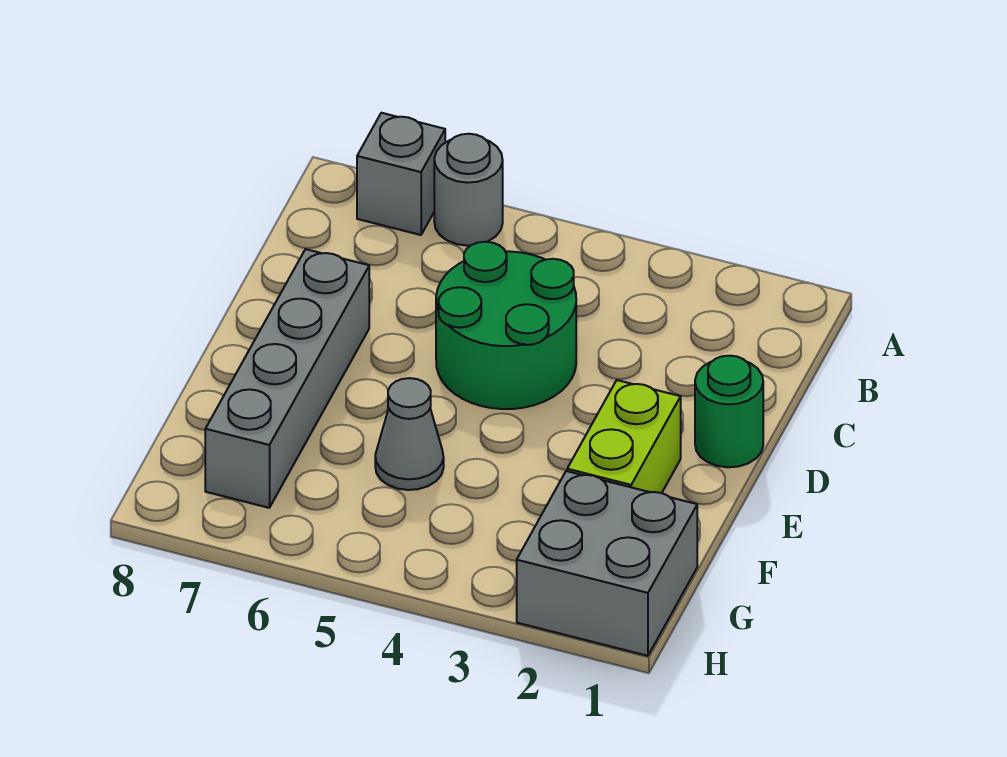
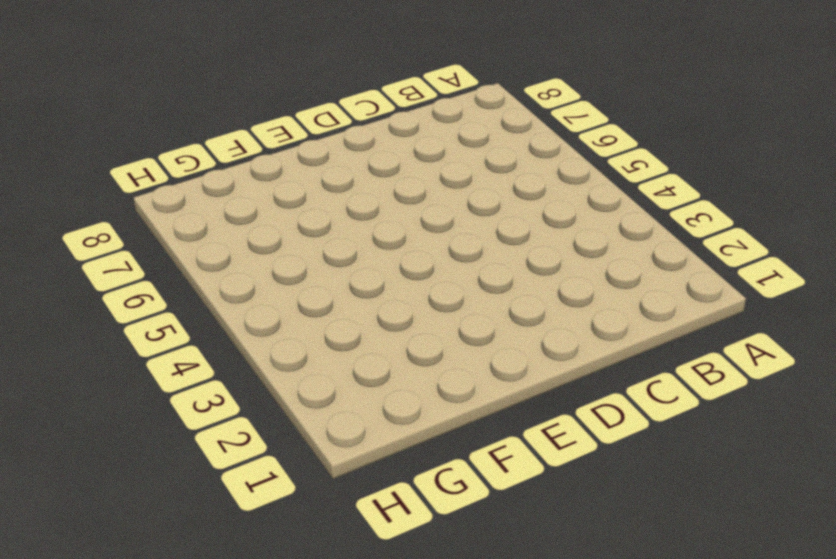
none -> grey 1x1 round brick [434,134,503,246]
none -> grey 1x1 brick [357,113,445,235]

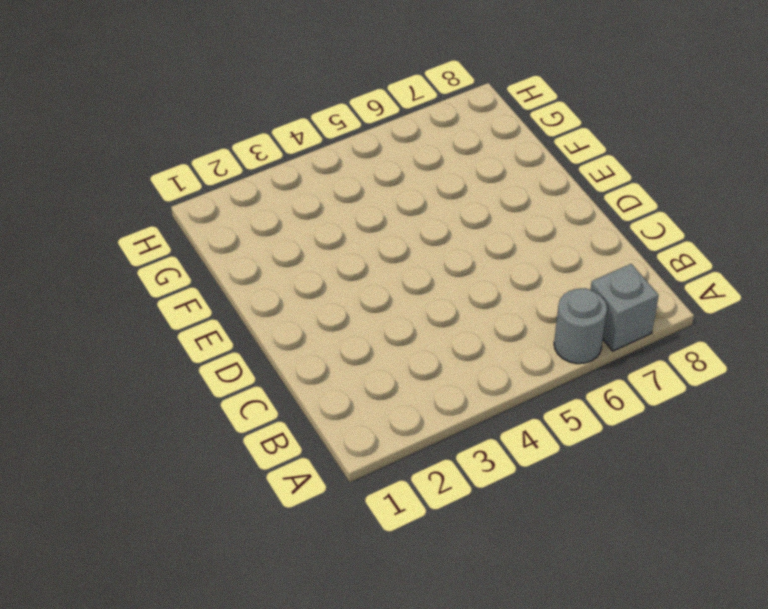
none -> green 2x2 round brick [436,242,576,409]
none -> green 1x1 round brick [695,356,763,467]

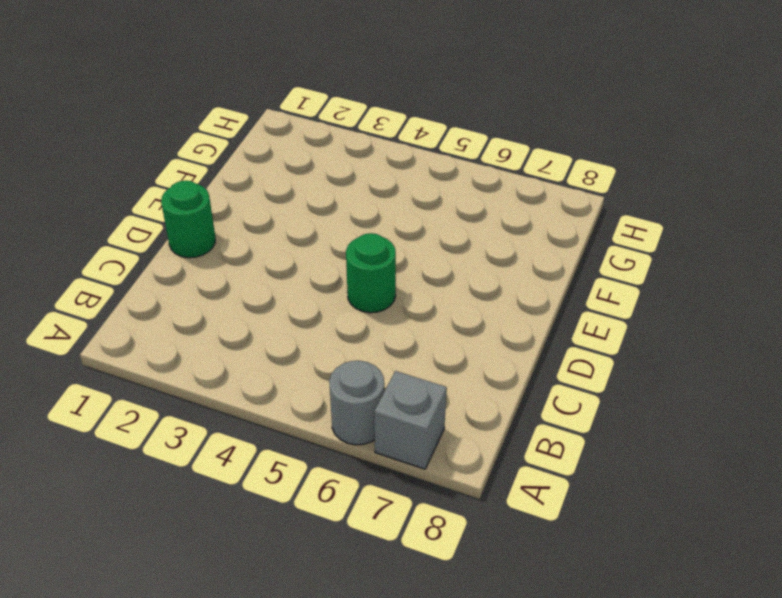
green 1x1 round brick [346,233,396,313] -> green 2x2 round brick [436,242,576,409]
none -> grey 1x4 brick [205,249,369,508]
none -> lime 1x2 brick [567,380,681,493]

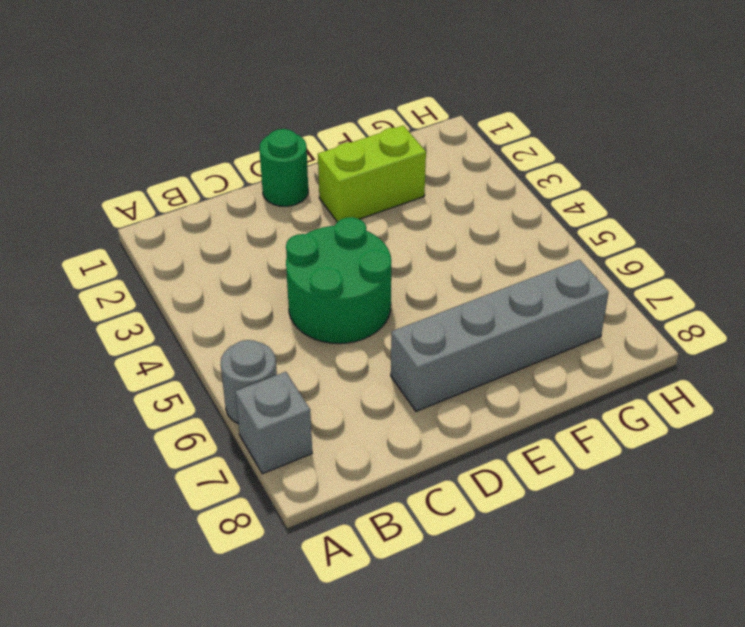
none -> grey 1x1 cone [375,378,444,490]
none -> grey 2x2 brick [517,471,697,656]

